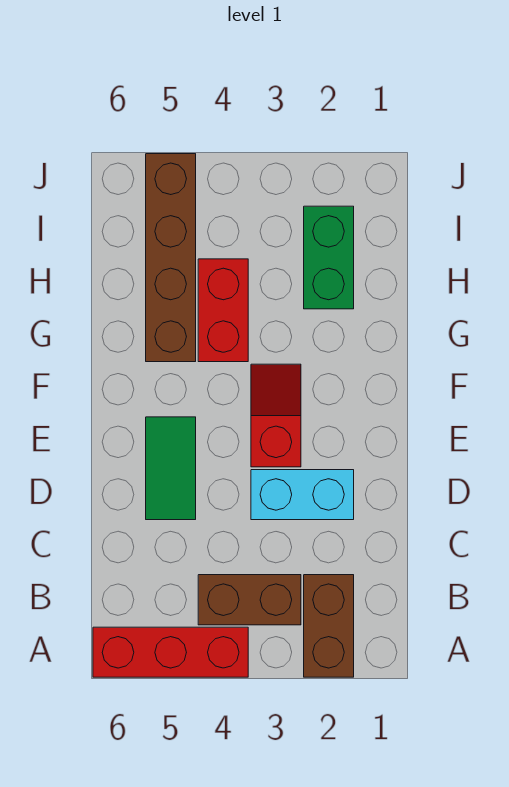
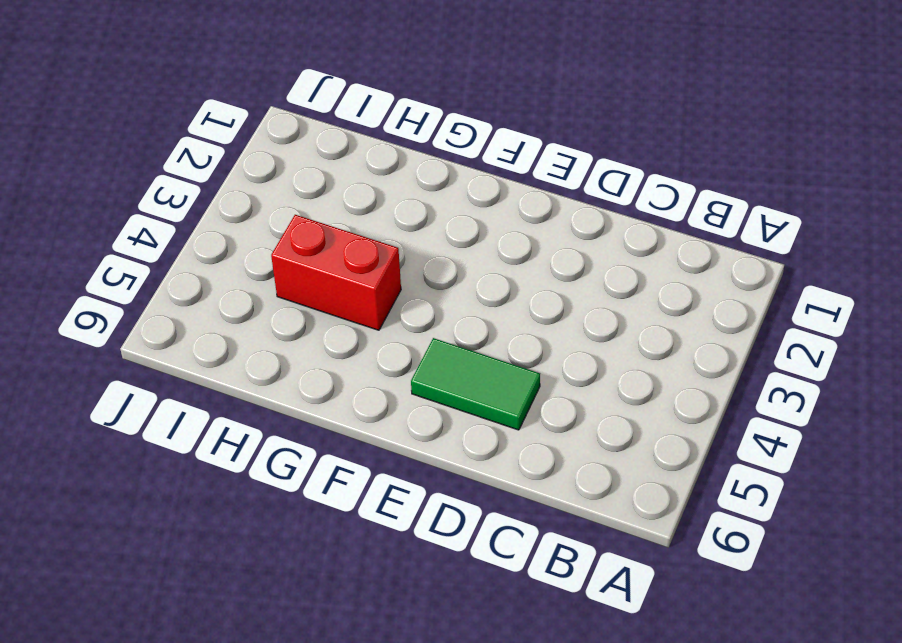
none -> brown 1x2 brick [304,575,354,677]
none -> red 1x3 brick [93,627,248,677]

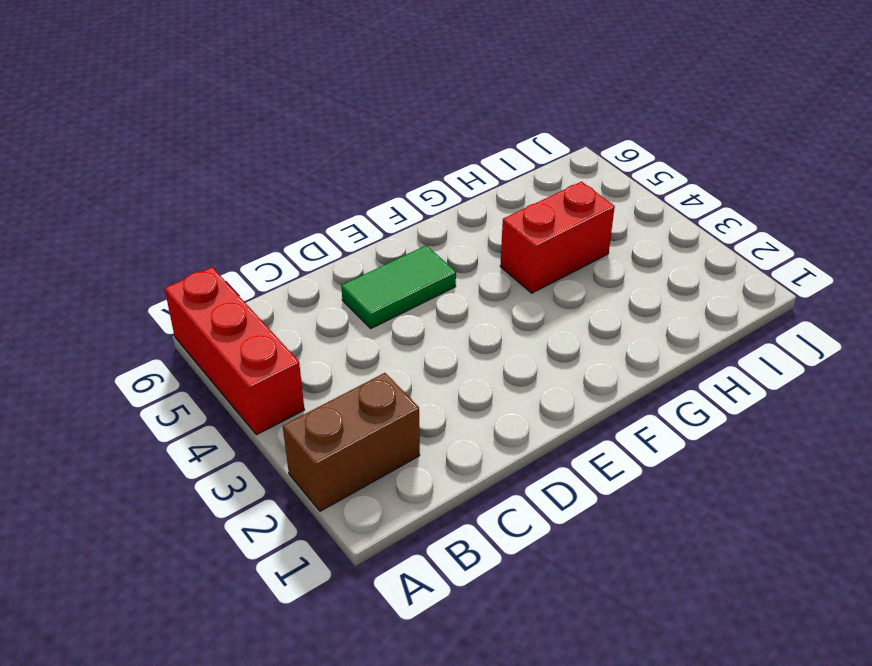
none -> brown 1x2 brick [198,575,301,625]
none -> cyan 1x2 brick [251,470,354,520]

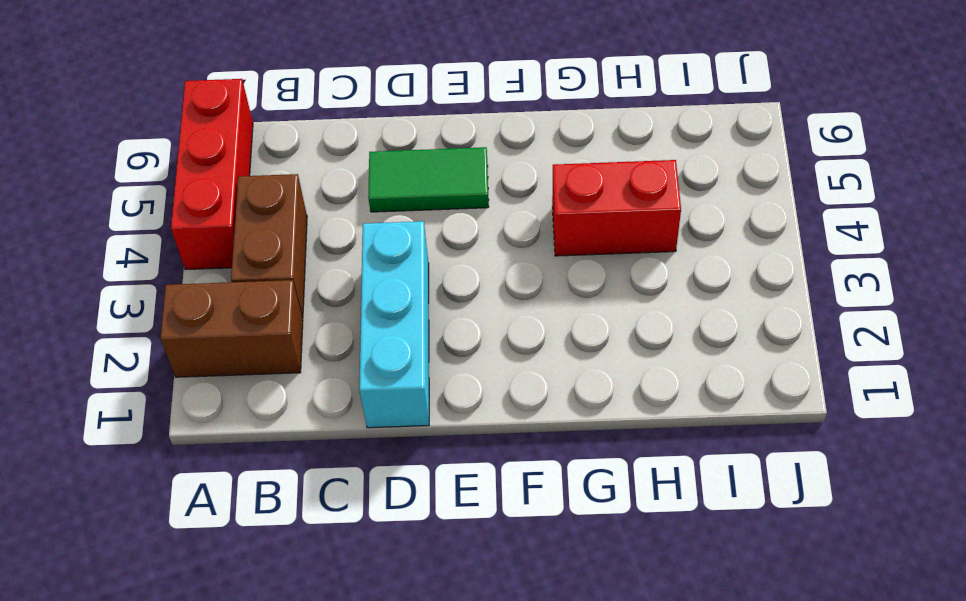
cyan 1x3 brick [359,221,429,428] -> cyan 1x2 brick [251,470,354,520]
none -> red 1x2 slope [251,364,301,467]
none -> brown 1x4 brick [146,154,196,362]

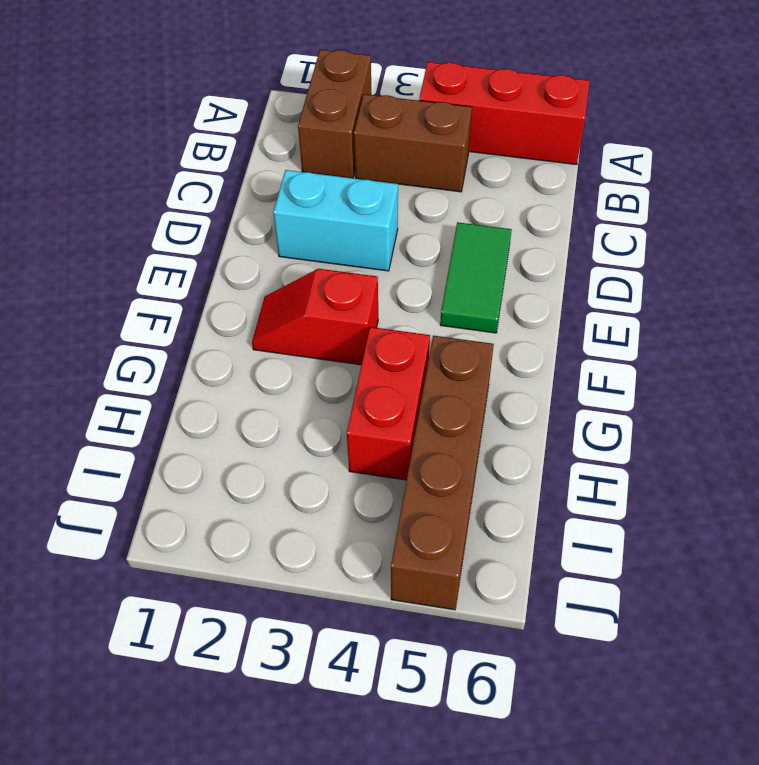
red 1x2 slope [252,269,378,365] -> red 1x2 slope turned to [251,364,301,467]
none -> green 1x2 brick [304,206,354,309]

